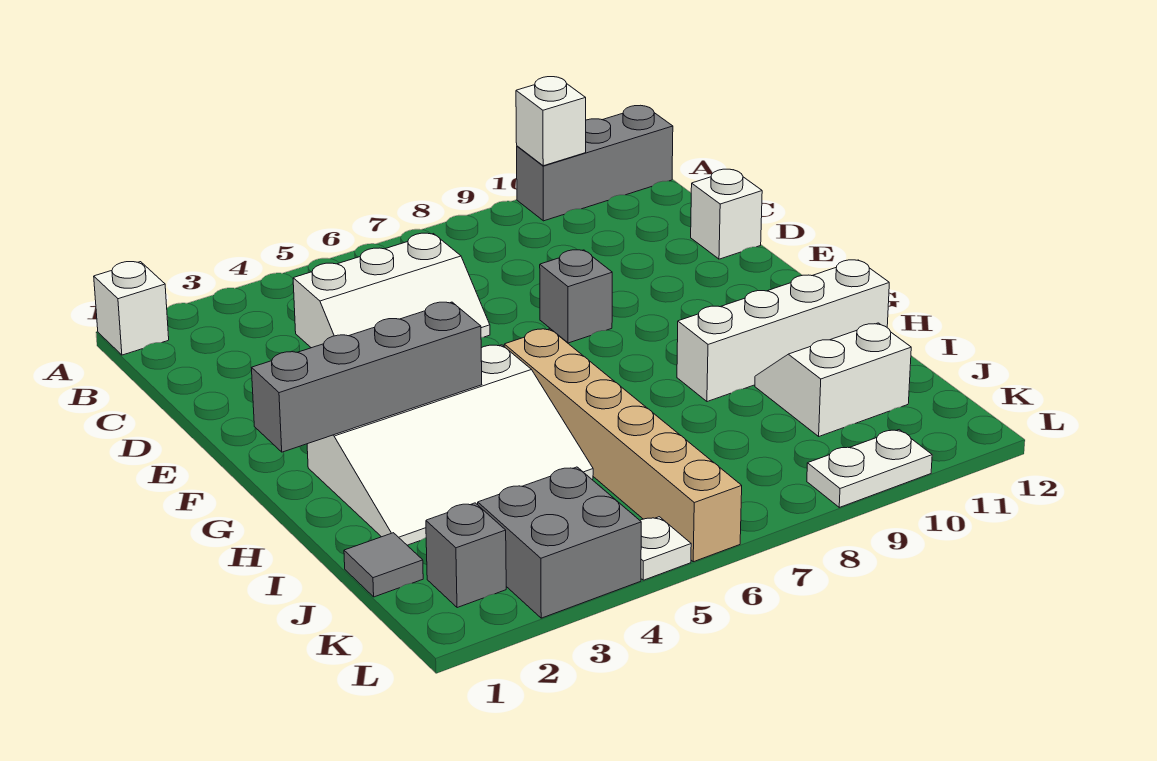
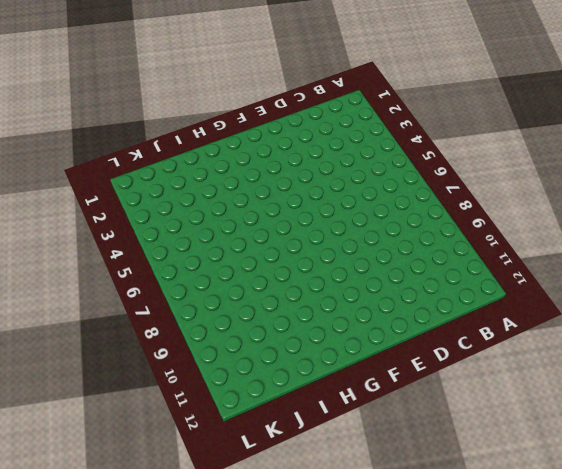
none -> white 1x1 brick [94,262,169,355]
none -> grey 1x3 brick [517,105,673,221]
none -> white 2x3 slope [293,233,490,348]

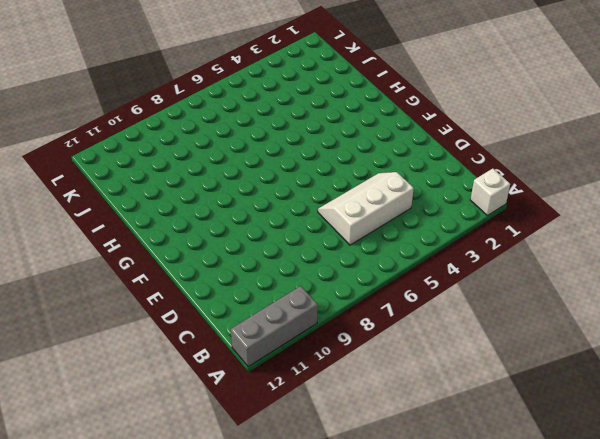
none -> white 1x1 brick [691,169,762,259]
none -> grey 1x1 brick [540,250,612,343]
none -> white 3x4 slope [307,345,593,545]

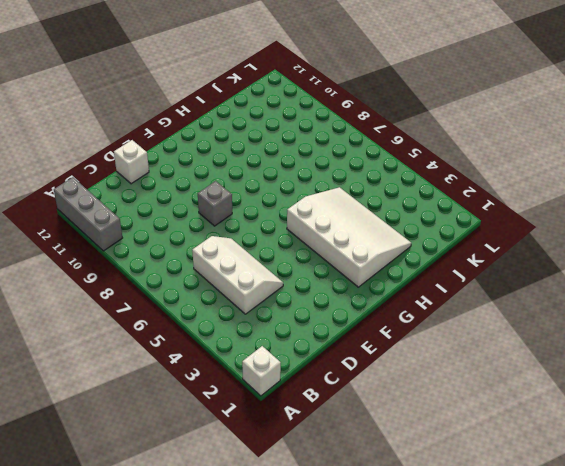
none -> tan 1x6 brick [504,329,742,562]
none -> white 1x4 brick [677,260,889,402]
none -> white 2x2 slope [755,323,911,436]

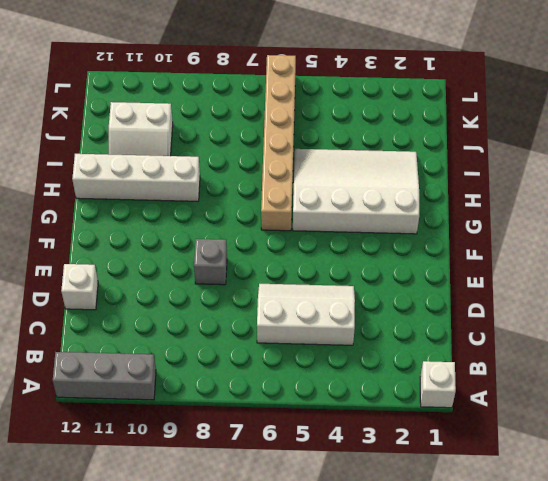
none -> grey 1x1 tile [344,533,423,597]
none -> grey 1x1 brick [426,503,506,608]
none -> grey 2x2 brick [478,467,641,618]

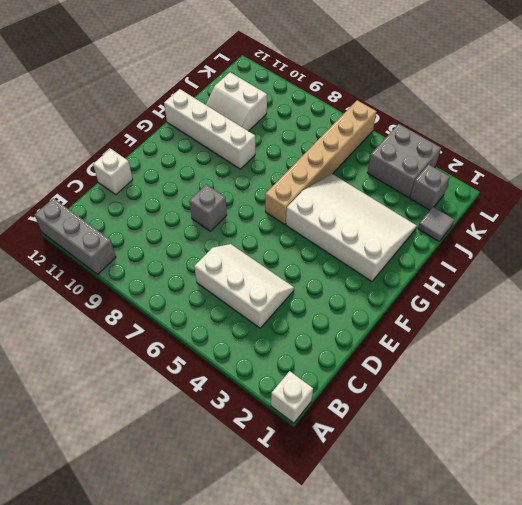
none -> white 1x1 plate [640,517,691,580]
none -> white 1x2 plate [807,430,932,507]
none -> white 1x1 brick [516,77,586,166]

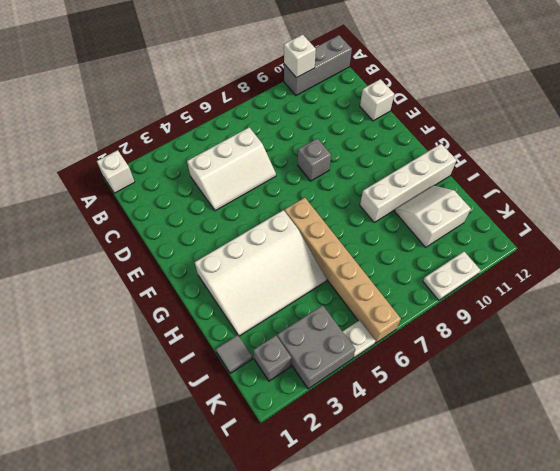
none -> grey 1x4 brick [252,302,482,452]

